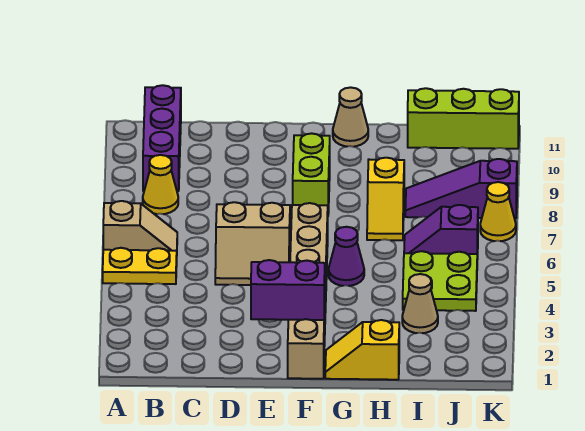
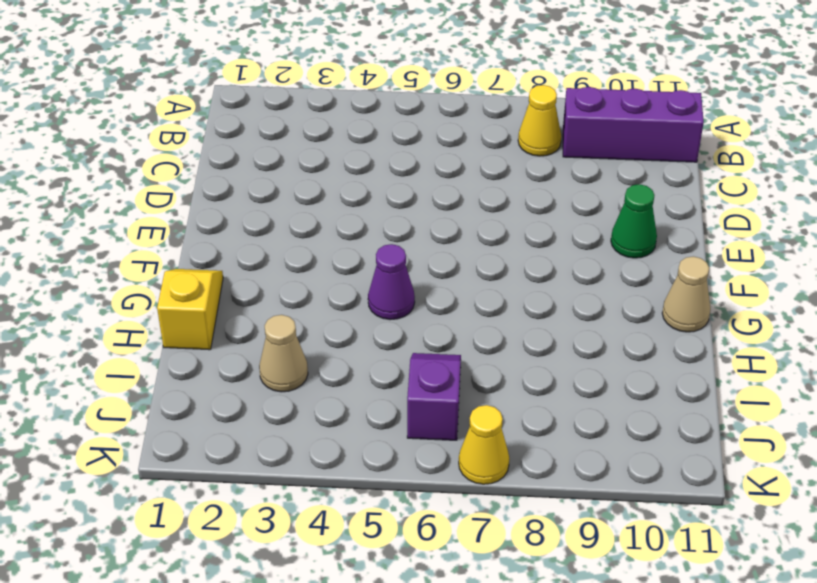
green 1x1 cone [611,184,657,258] -> none
none -> yellow 1x2 plate [103,248,177,284]
none -> tan 1x2 slope [103,201,177,251]
none -> tan 2x2 slope [215,202,290,285]

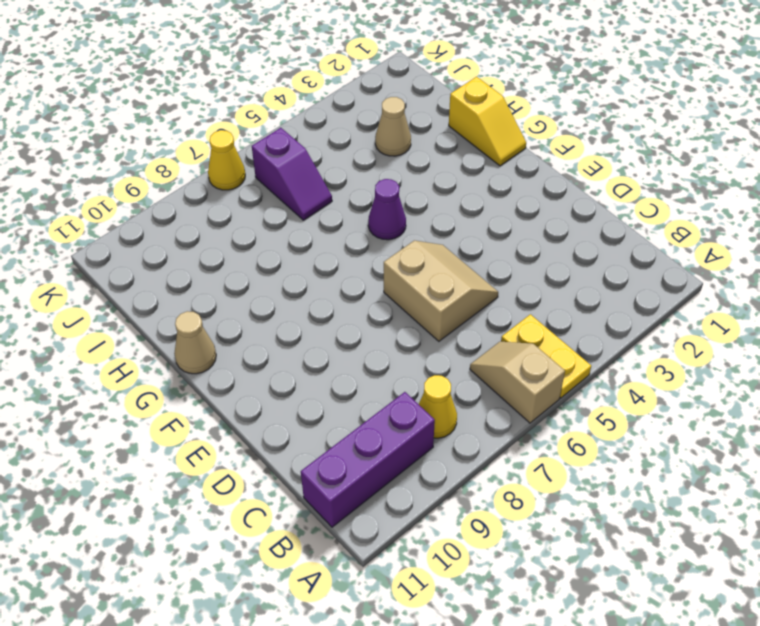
none -> tan 1x6 brick [288,203,328,379]
none -> lime 1x2 brick [293,133,330,213]
none -> yellow 1x2 slope [367,158,404,240]

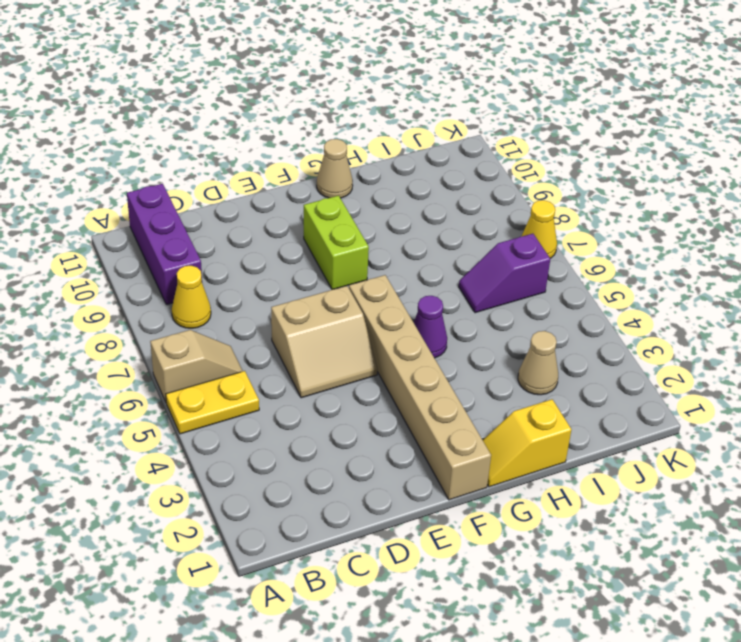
none -> yellow 1x2 slope [367,158,404,240]
none -> lime 2x2 plate [403,251,477,311]
none -> purple 1x3 slope [405,159,517,218]

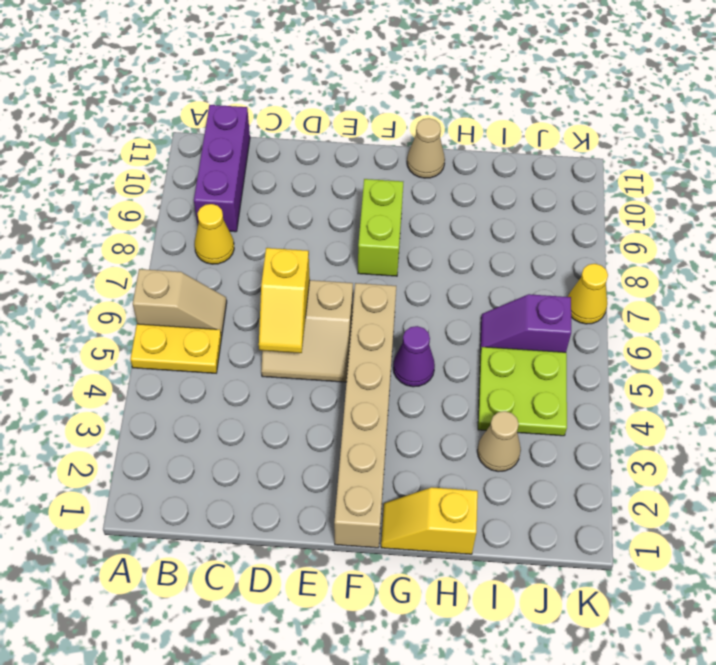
yellow 1x2 slope [259,248,310,353] -> yellow 1x2 slope moved to [367,158,404,240]
none -> purple 1x3 slope [405,159,517,218]
none -> lime 1x3 brick [408,88,519,149]
none -> purple 1x2 brick [251,260,325,320]

